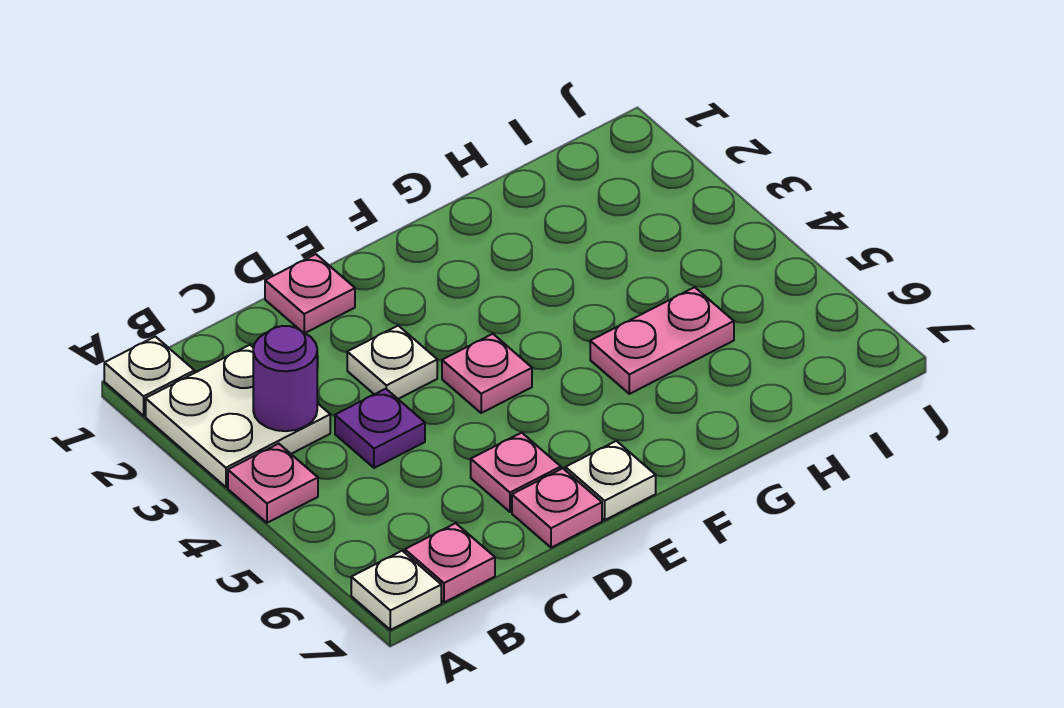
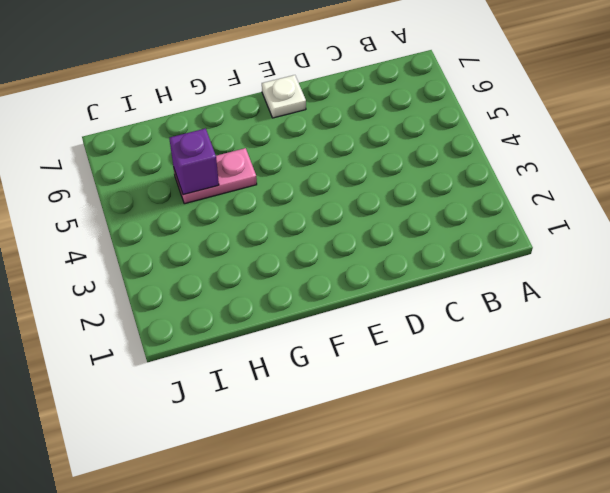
purple 1x1 brick [169,128,219,195] -> none
none -> white 1x1 plate [104,336,195,416]
none -> white 2x2 plate [146,345,330,487]
none -> pink 1x1 plate [228,444,318,523]

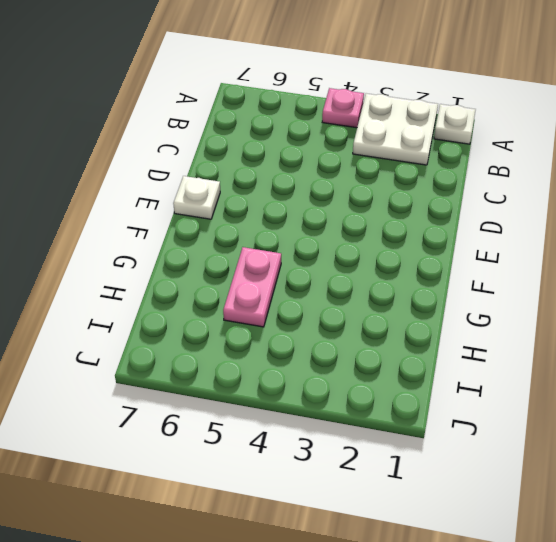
none -> white 1x1 plate [351,551,441,630]
none -> pink 1x1 plate [405,523,495,602]
none -> purple 1x1 plate [335,389,425,468]

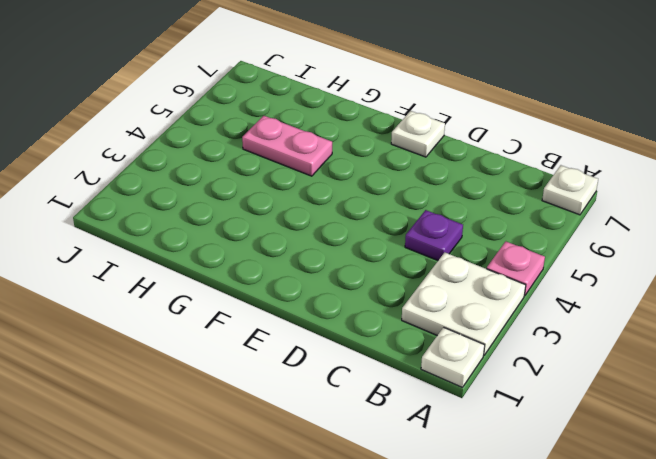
none -> pink 1x1 plate [405,523,495,602]
none -> pink 1x1 plate [265,254,355,333]
none -> white 1x1 plate [347,326,437,399]

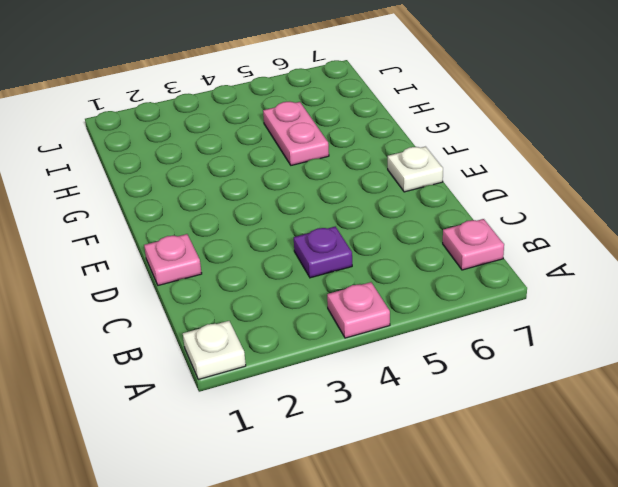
none -> white 2x2 plate [146,345,330,487]
none -> white 1x1 plate [351,551,441,630]
none -> white 1x1 plate [347,326,437,399]

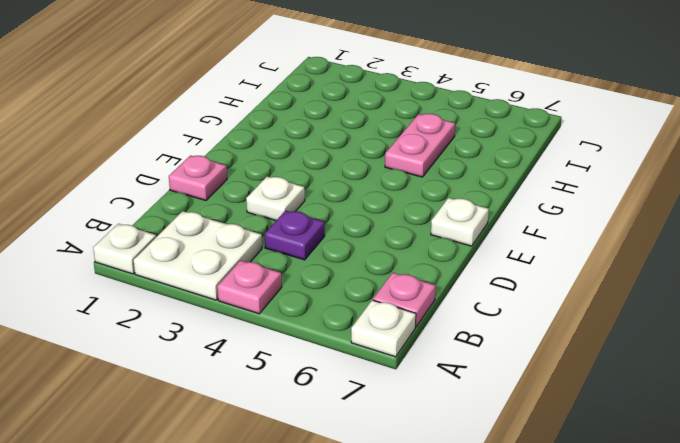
none -> pink 1x1 plate [471,433,561,512]
none -> pink 1x1 plate [512,468,602,548]
none -> pink 1x1 plate [442,334,532,413]

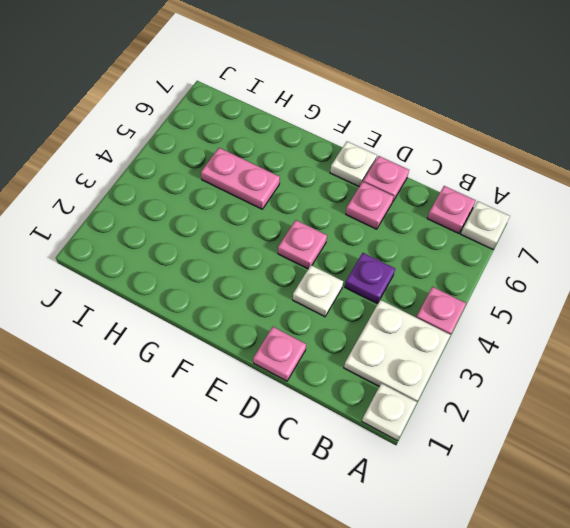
none -> purple 1x1 round brick [253,326,317,431]

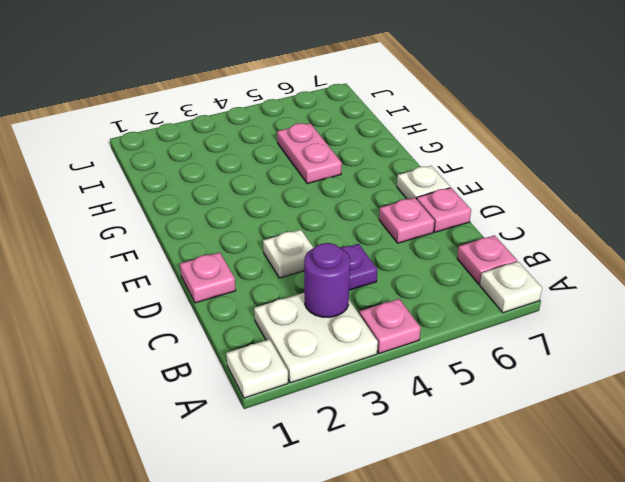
none -> pink 1x1 plate [442,334,532,413]

